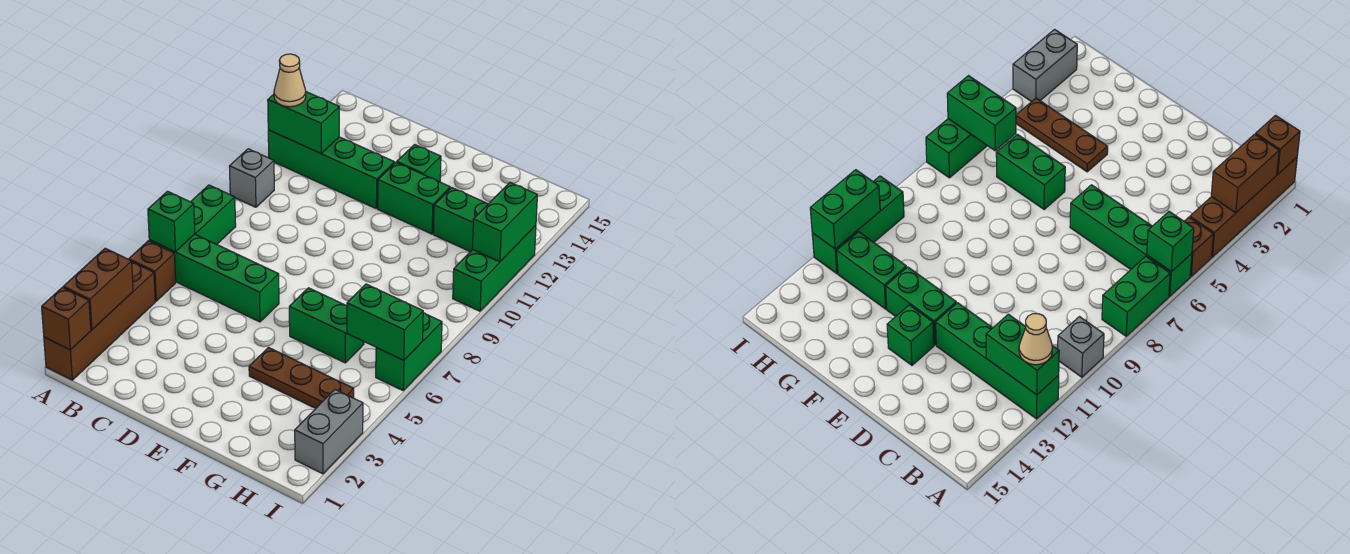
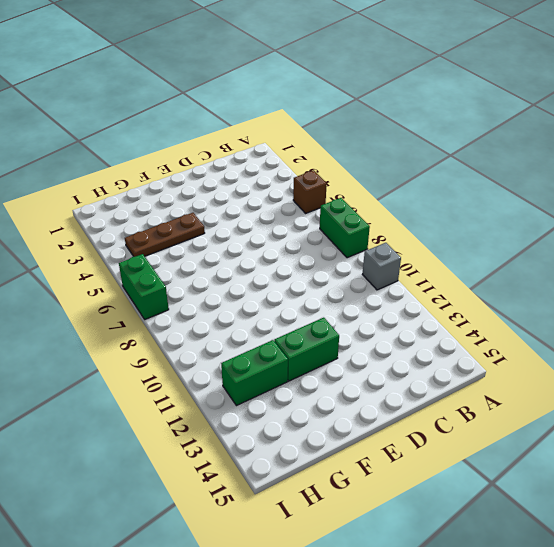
none -> brown 1x4 brick [44,262,155,380]
none -> green 1x4 brick [149,234,279,322]
none -> green 1x4 brick [268,130,395,208]

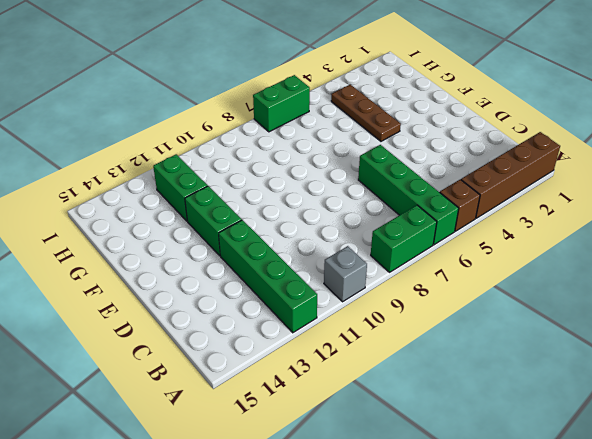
none -> green 1x1 brick [397,145,441,182]
none -> green 1x2 brick [289,288,364,363]
none -> grey 1x2 brick [295,390,363,474]

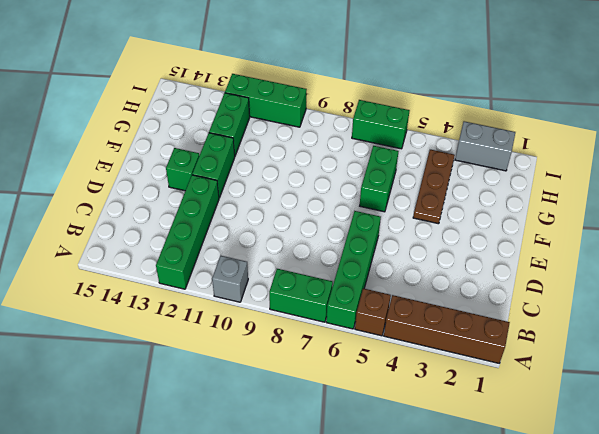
none -> brown 1x1 brick [42,287,91,350]
none -> brown 1x2 brick [63,248,133,330]
none -> green 1x1 brick [148,191,195,252]

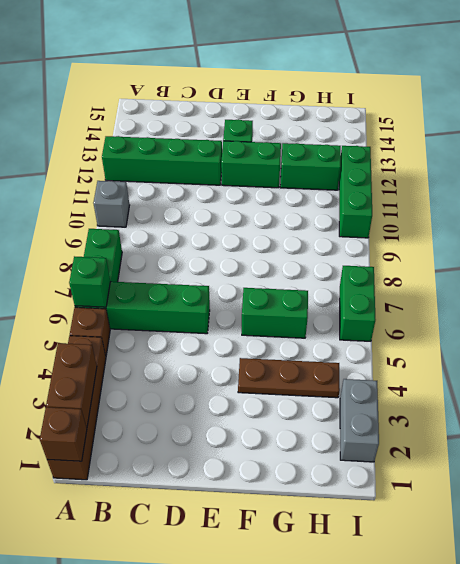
none -> green 1x2 brick [268,92,339,153]
none -> green 1x2 brick [347,284,423,360]
none -> green 1x2 brick [472,183,537,262]

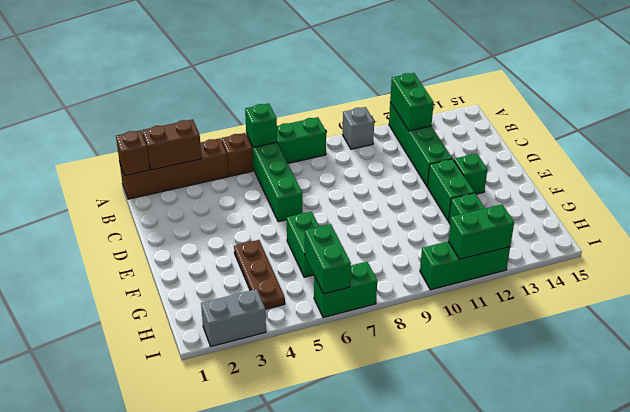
none -> tan 1x1 cone [274,54,306,107]

